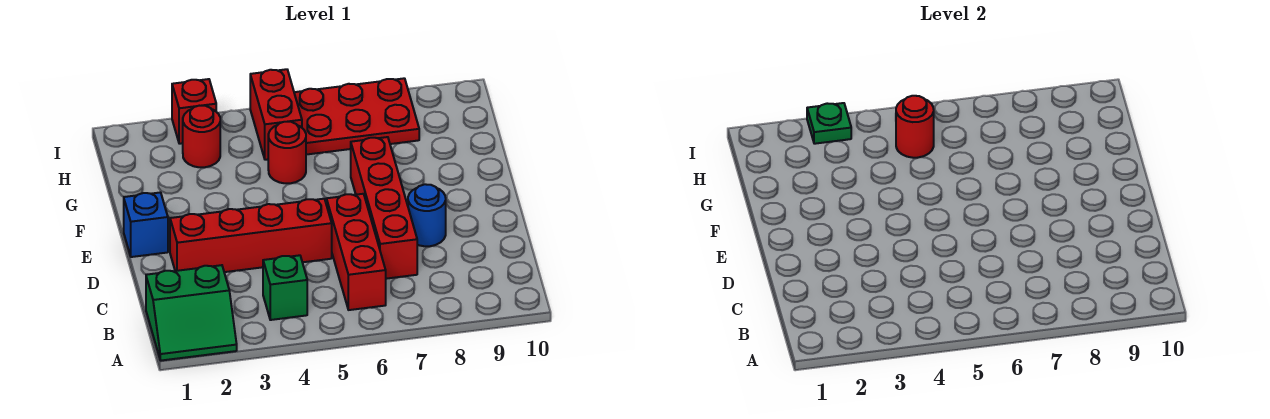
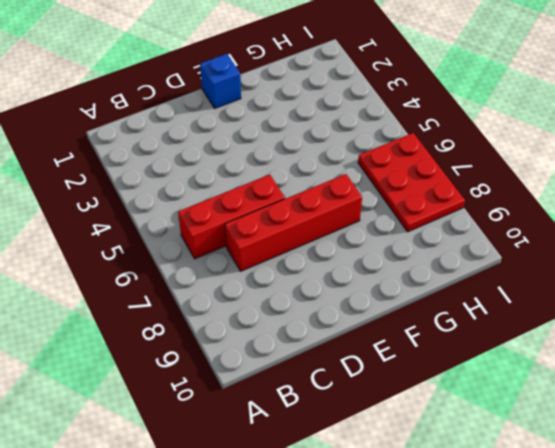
none -> green 2x2 slope [146,265,237,361]
none -> green 1x1 brick [263,255,307,320]
none -> red 1x4 brick [170,199,332,272]

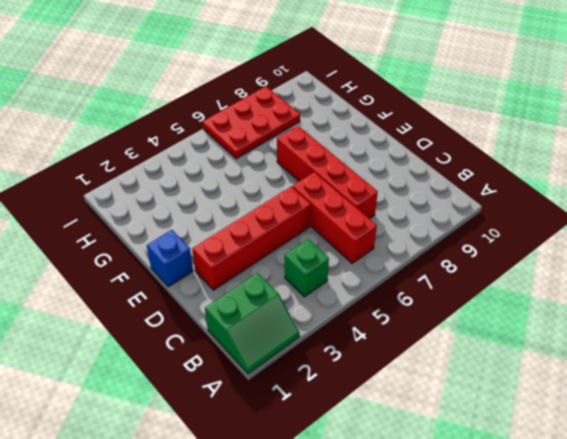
none -> blue 1x1 round brick [408,184,446,246]
none -> red 1x1 round brick [268,122,306,183]
none -> red 1x1 round brick [183,106,220,167]

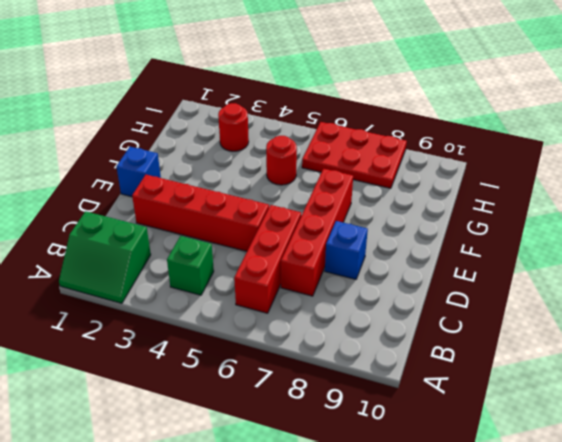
blue 1x1 brick [325,221,368,279] -> blue 1x1 round brick [408,184,446,246]
none -> red 1x2 brick [250,69,302,160]
none -> red 1x1 brick [172,79,216,144]
none -> red 1x1 round brick [896,96,934,158]

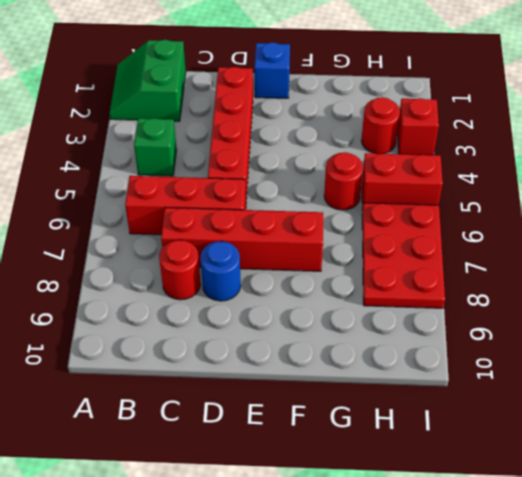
red 1x1 round brick [159,240,201,300] -> red 1x1 round brick moved to [896,96,934,158]
none -> green 1x1 plate [807,103,851,144]

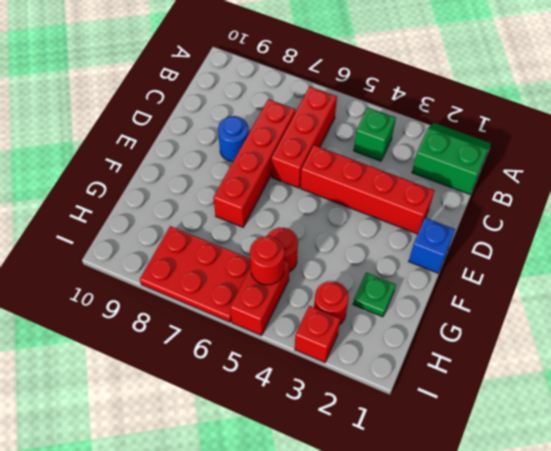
green 1x1 plate [353,273,396,317] -> green 1x1 plate moved to [807,103,851,144]

